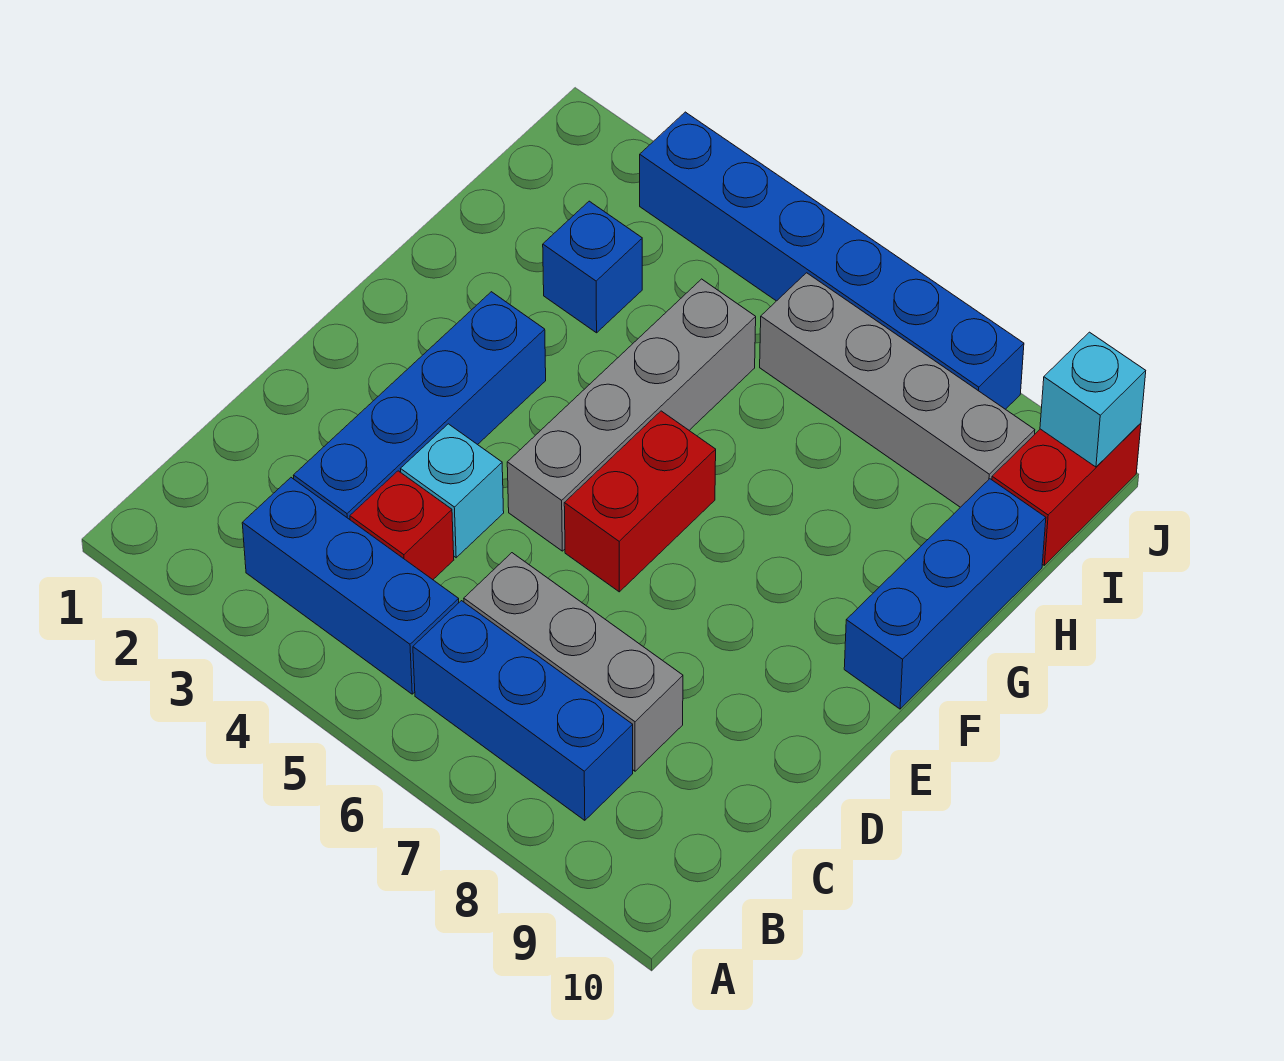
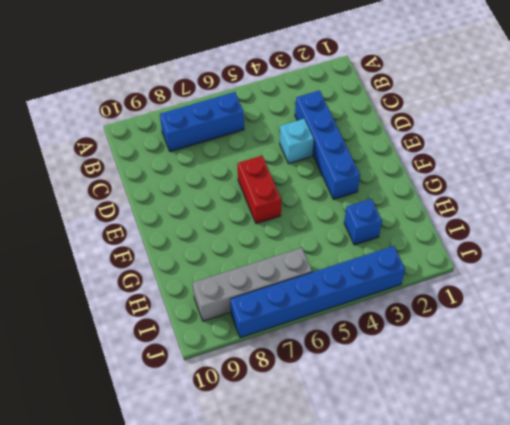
none -> blue 1x3 brick [242,478,459,694]
none -> red 1x1 brick [350,471,454,580]
none -> grey 1x3 brick [464,553,683,771]

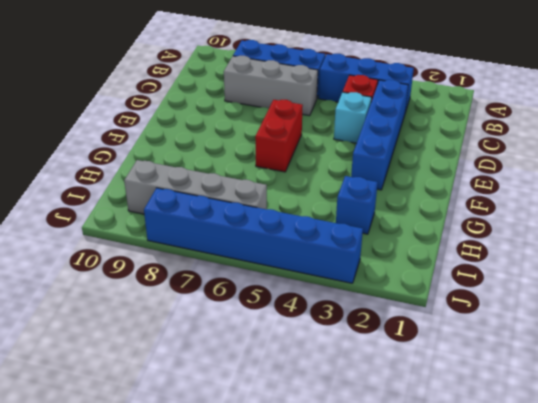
none -> grey 1x4 brick [507,279,756,551]
none -> blue 1x3 brick [844,479,1046,709]
none -> red 1x2 brick [992,423,1141,565]

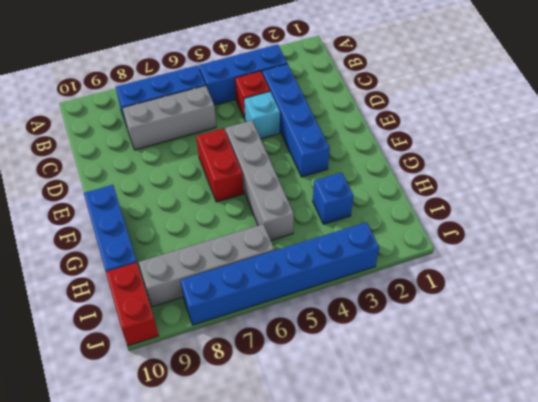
none -> cyan 1x1 brick [1040,332,1146,467]

